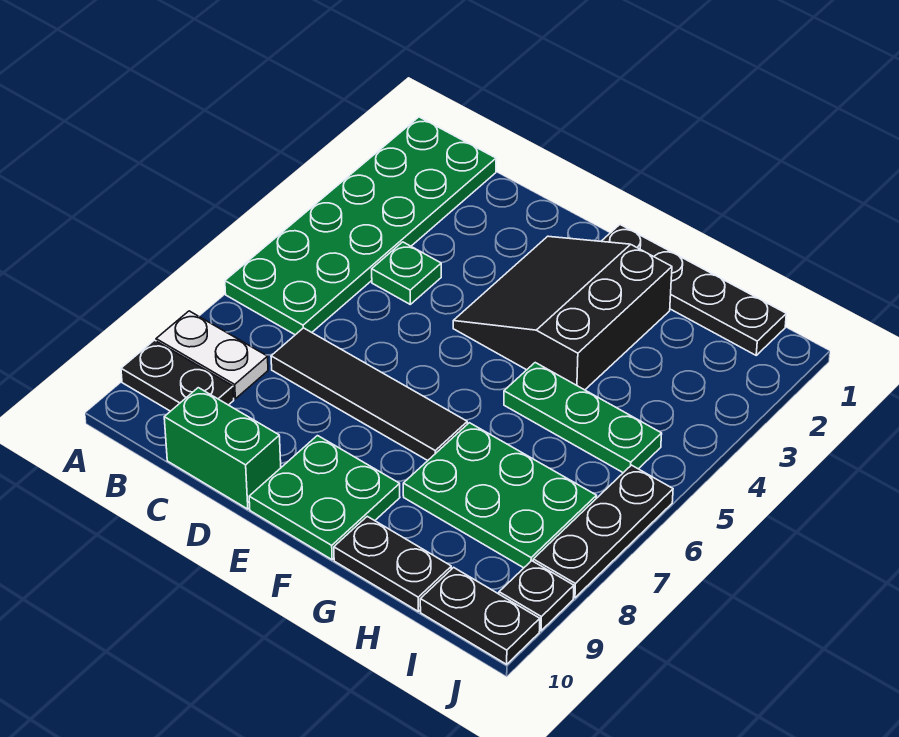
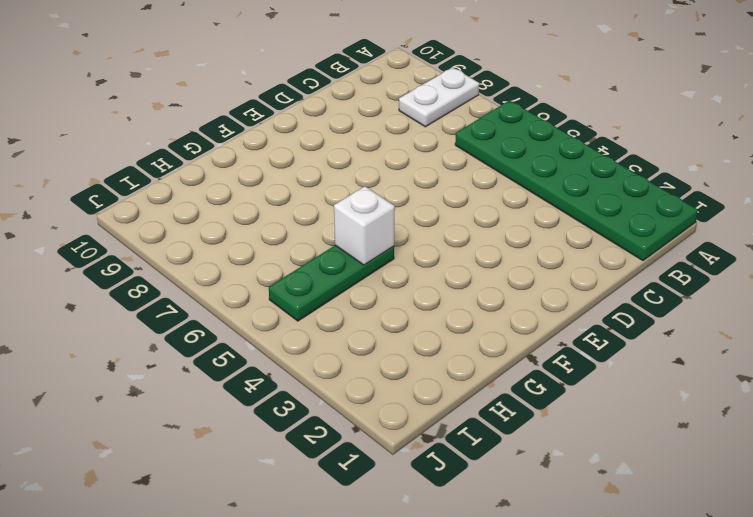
white 1x1 brick [334,186,395,265] -> none
none -> black 1x2 plate [121,340,234,411]
none -> green 1x1 plate [372,242,441,304]
none -> black 1x4 tile [271,328,467,461]

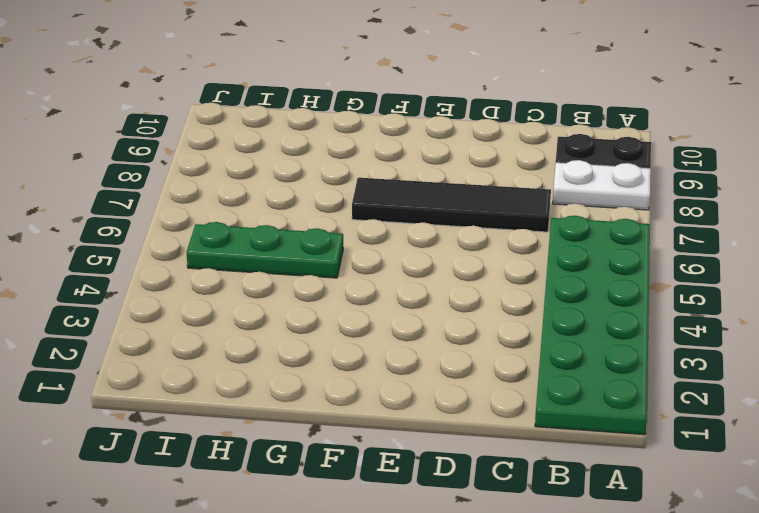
none -> green 1x1 plate [372,242,441,304]
none -> green 1x2 brick [164,388,281,509]
none -> black 3x3 slope [453,236,672,390]

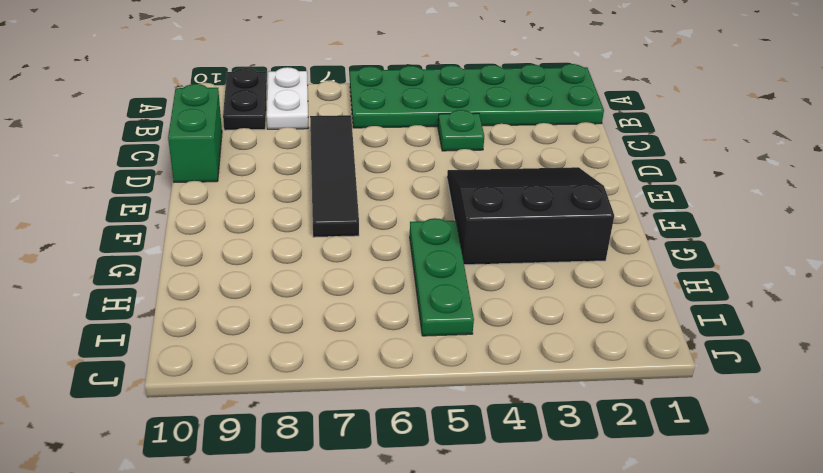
none -> green 2x2 plate [249,436,400,560]
none -> black 1x4 plate [601,225,786,355]
none -> green 2x3 plate [403,423,596,568]

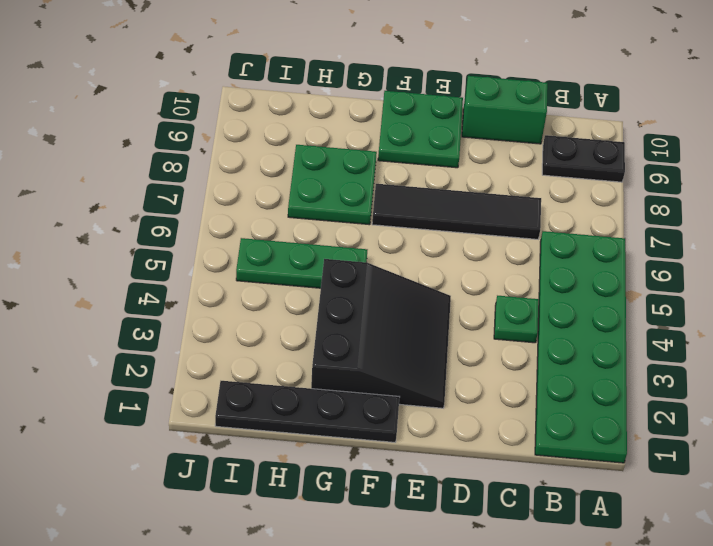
green 2x2 plate [288,145,377,225] -> green 2x3 plate [403,423,596,568]
none -> white 1x2 plate [156,311,268,399]
none -> black 1x2 plate [334,516,451,611]
none -> black 1x2 plate [420,567,540,664]

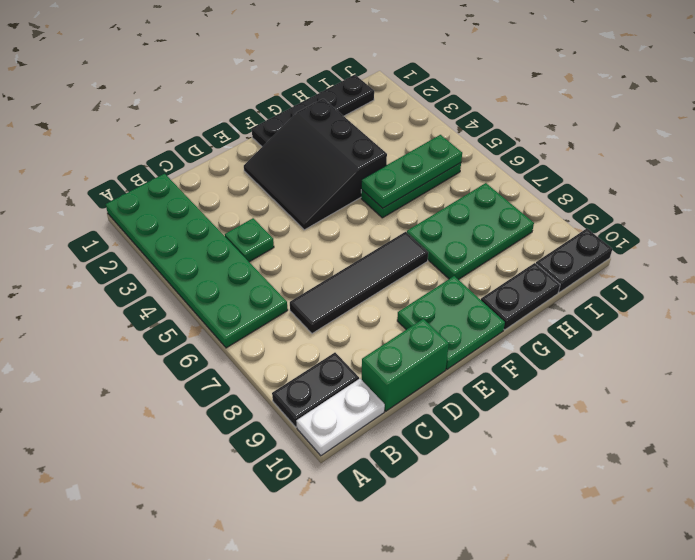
white 1x2 plate [296,379,385,456] -> white 1x2 plate moved to [156,311,268,399]
green 1x3 plate [361,135,462,208] -> none
none -> black 1x3 plate [533,465,673,598]
none -> black 1x1 plate [499,561,574,631]

